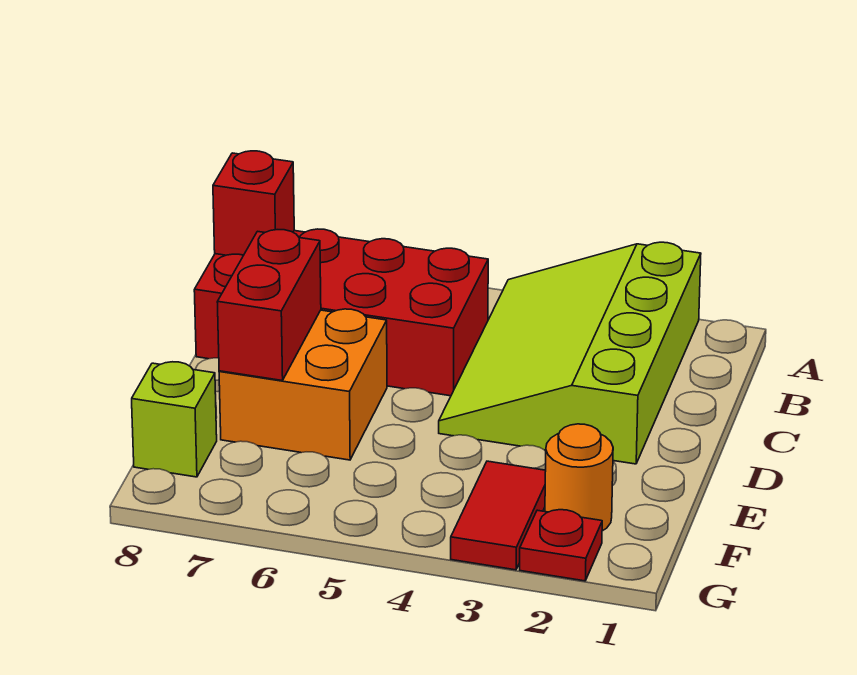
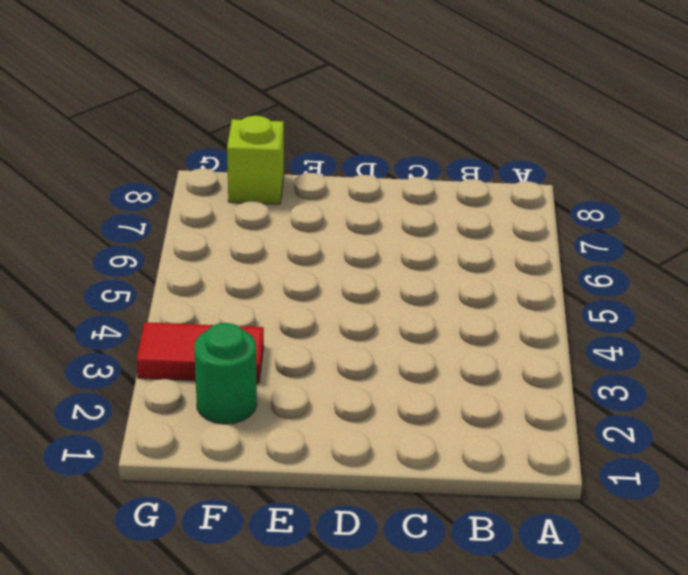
green 1x1 round brick [194,323,257,424] -> orange 1x1 round brick [545,424,613,531]
none -> lime 3x4 slope [439,242,701,464]
none -> red 2x4 brick [194,229,488,396]

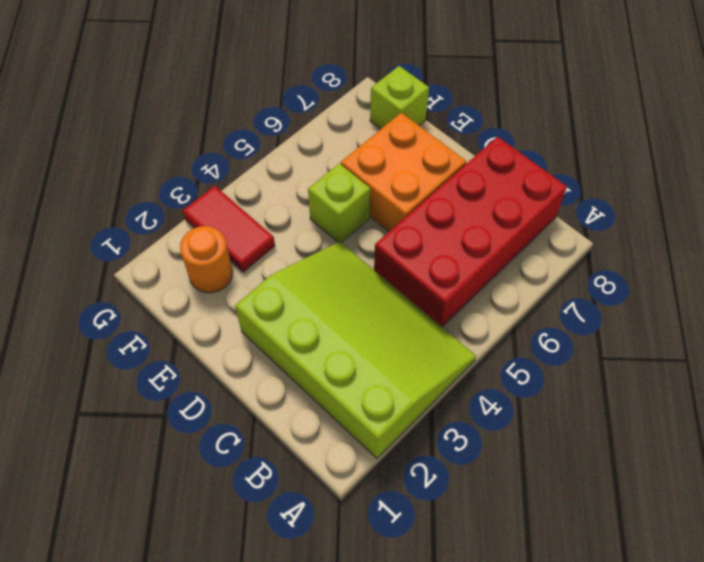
lime 1x1 brick [308,163,370,243] -> none
none -> red 1x1 plate [520,510,602,581]
none -> red 1x1 brick [213,151,294,255]

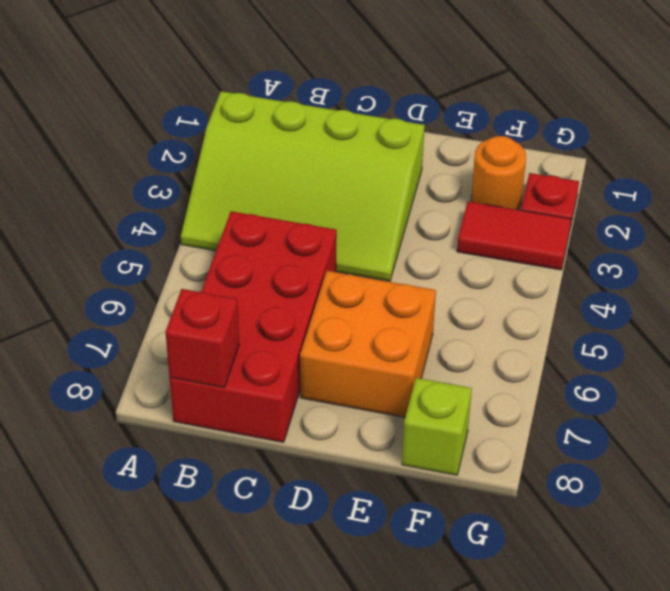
none -> red 1x2 brick [217,230,321,380]

